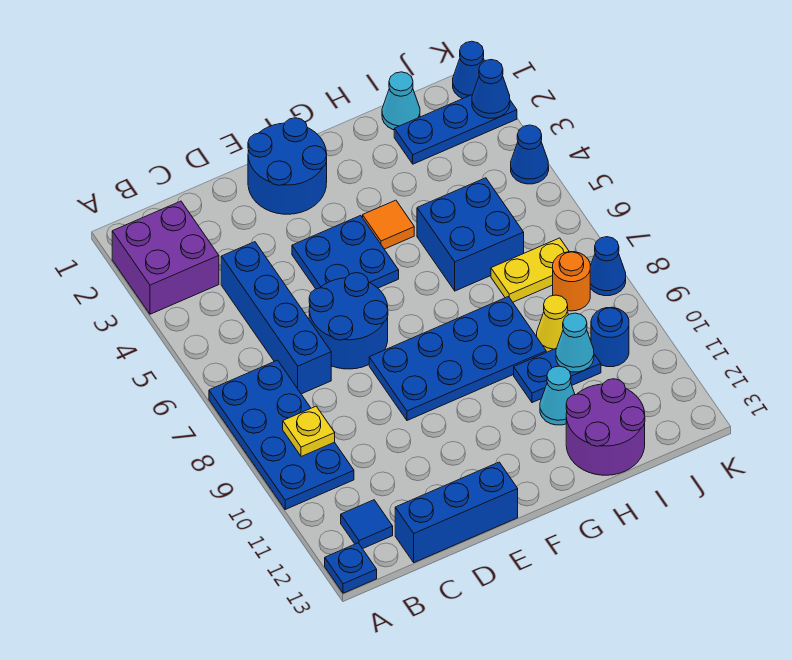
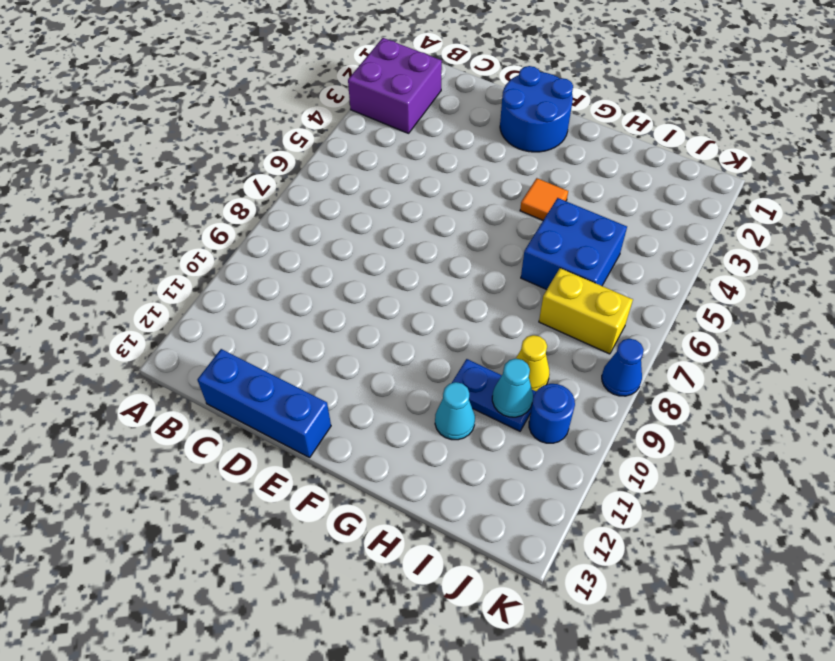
yellow 1x2 brick [539,268,633,354] -> yellow 1x2 plate [491,238,569,302]
none -> blue 2x4 plate [209,360,354,509]
none -> blue 1x1 plate [325,543,377,593]
none -> blue 1x1 tile [341,500,393,549]

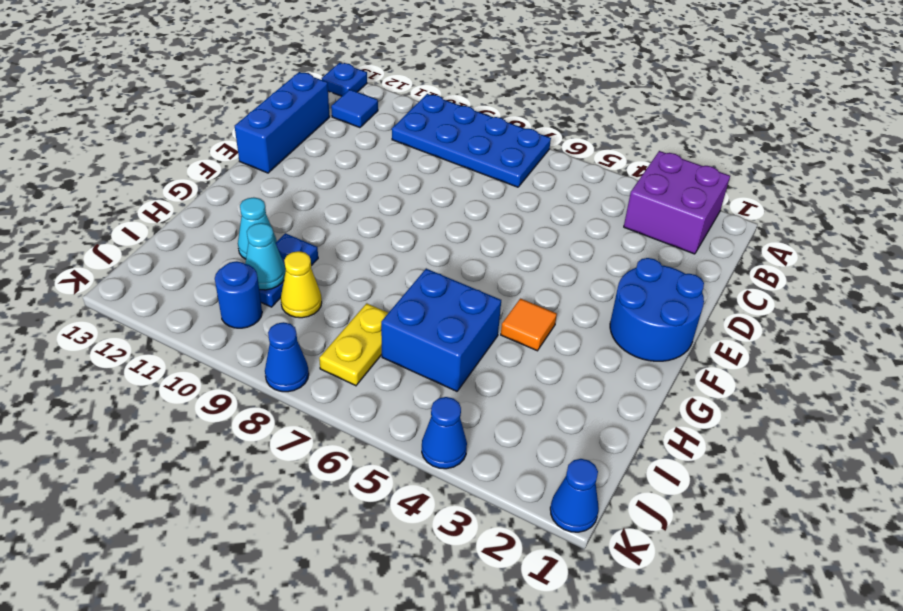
none -> blue 1x4 brick [221,242,331,394]
none -> blue 2x2 round brick [309,273,388,369]
none -> blue 2x2 plate [292,215,399,289]

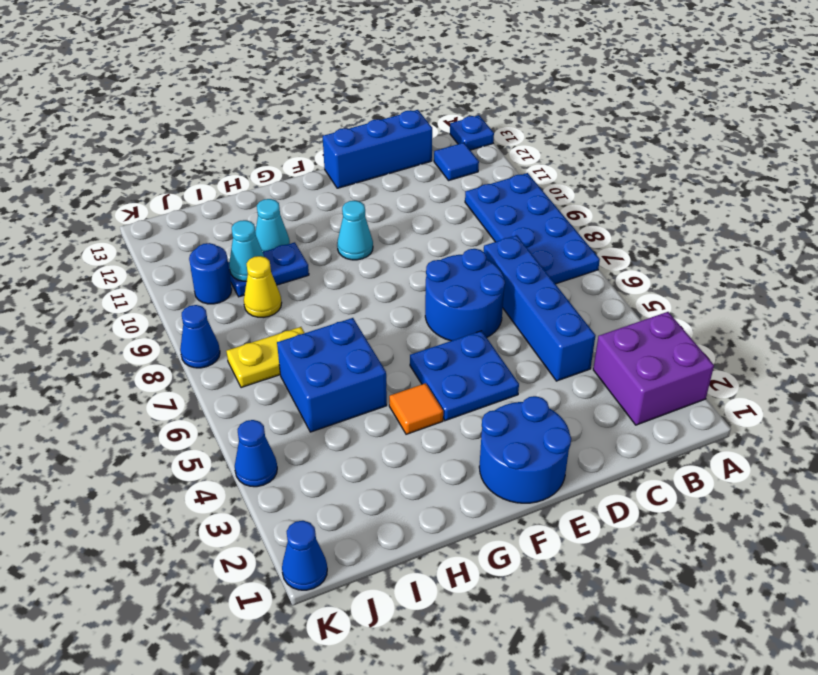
cyan 1x1 cone [337,201,373,260] -> cyan 1x1 cone moved to [382,72,420,130]
none -> blue 2x4 plate [369,297,546,420]
none -> purple 2x2 round brick [566,379,645,475]
none -> blue 1x3 plate [394,94,517,164]

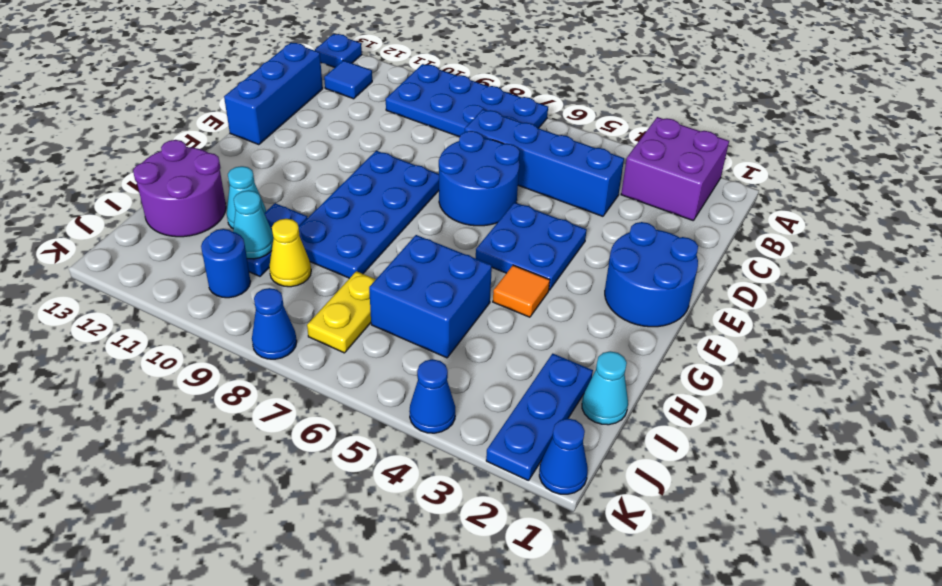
none -> orange 1x1 round brick [553,252,590,311]
none -> yellow 1x1 plate [283,406,335,457]
none -> blue 1x1 cone [472,60,510,118]

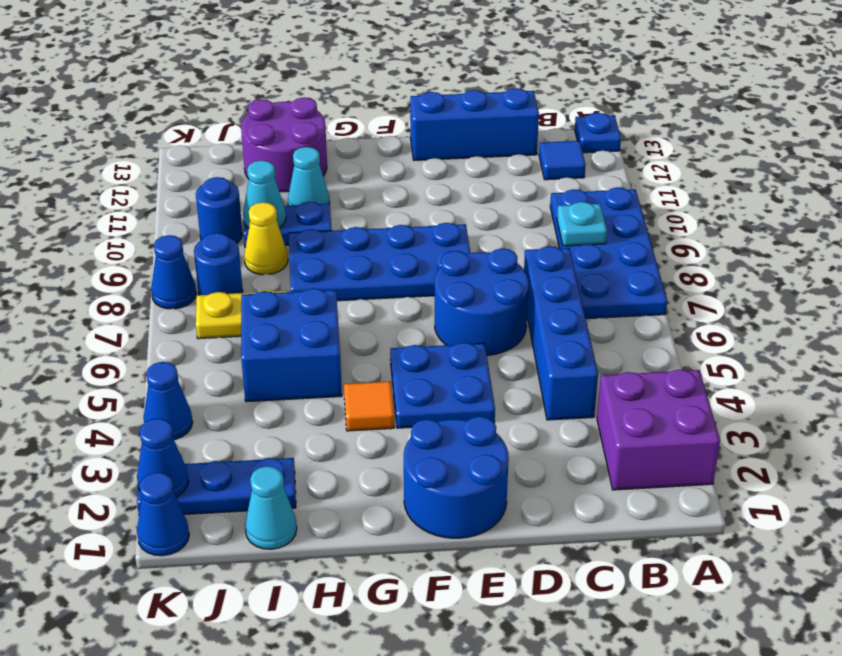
cyan 1x1 plate [557,202,607,246] -> yellow 1x1 plate [283,406,335,457]
blue 1x1 round brick [194,233,243,295] -> orange 1x1 round brick [553,252,590,311]

